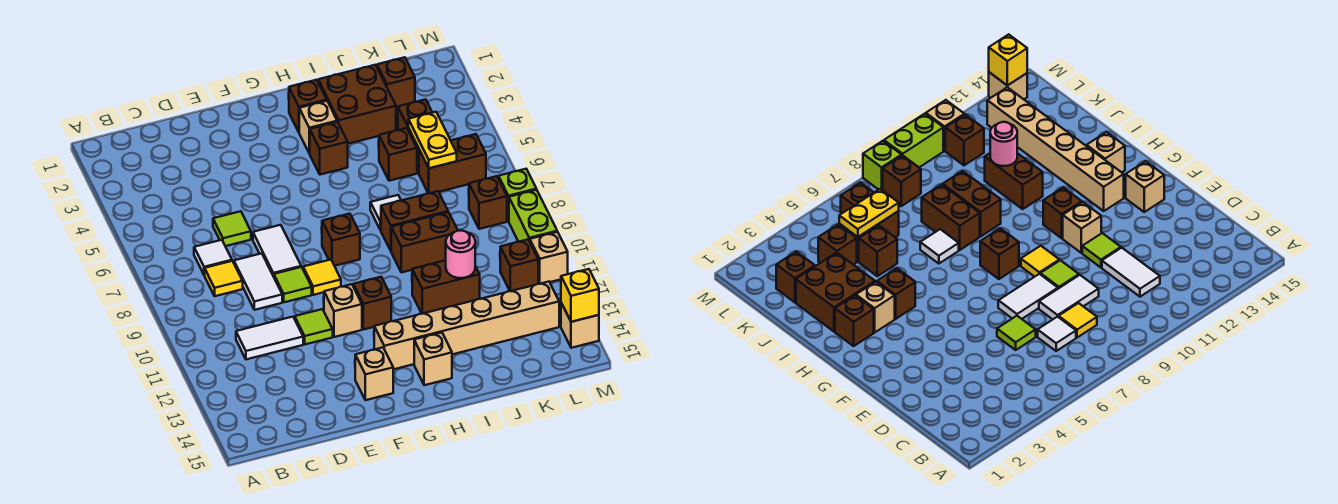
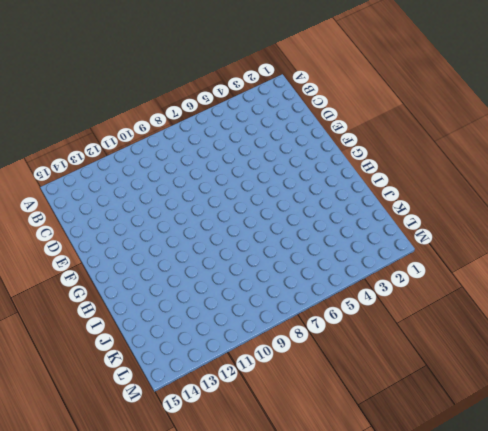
none -> white 1x1 tile [194,240,232,275]
none -> yellow 1x1 tile [205,261,243,296]
none -> white 1x2 tile [236,317,303,359]
none -> lime 1x1 tile [213,211,251,246]

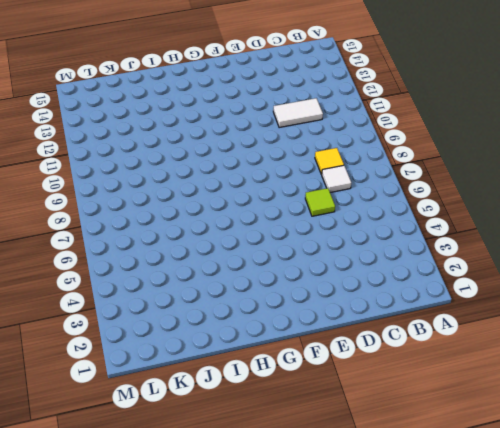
none -> white 1x2 tile [234,253,282,310]
none -> white 1x2 tile [253,225,301,276]
none -> lime 1x1 tile [274,267,312,302]
none -> lime 1x1 tile [295,309,333,344]

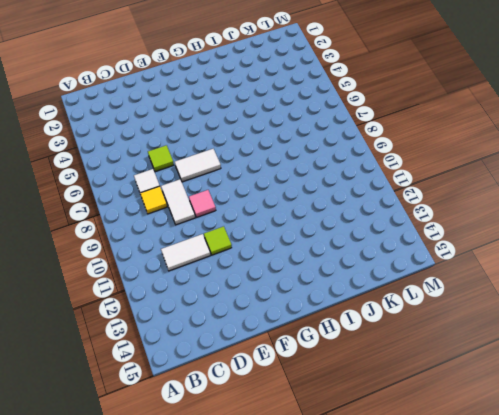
white 1x2 tile [175,149,221,182] -> white 1x2 tile turned to [253,225,301,276]
pink 1x1 tile [189,190,216,217] -> lime 1x1 tile [274,267,312,302]
none -> yellow 1x1 tile [303,260,341,295]
none -> tan 1x1 brick [324,284,362,337]
none -> tan 1x1 brick [355,348,393,400]
none -> brown 1x1 brick [322,214,360,266]

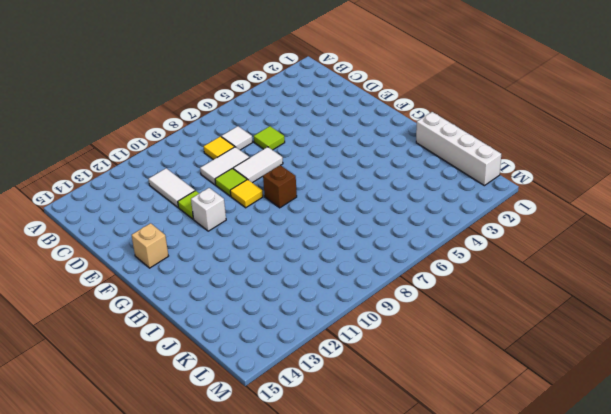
white 1x1 brick [191,188,226,231] -> tan 1x1 brick [324,284,362,337]
white 1x4 brick [416,112,501,186] -> none
none -> brown 1x1 brick [353,277,391,330]
none -> tan 1x6 brick [374,282,559,369]
none -> brown 1x1 brick [289,80,327,132]
none -> tan 1x1 brick [299,101,337,153]

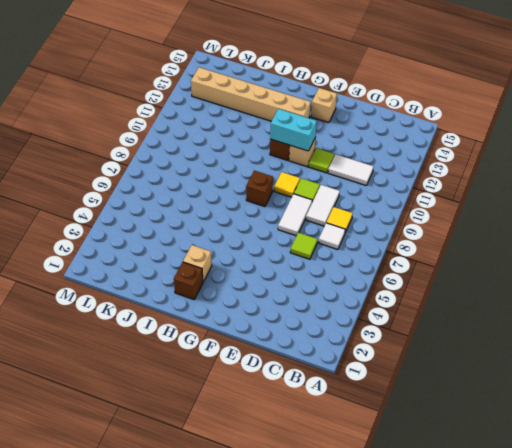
cyan 1x2 brick [270,109,317,151] -> none
none -> brown 1x1 brick [309,122,348,175]
none -> tan 1x1 brick [414,333,452,385]
none -> brown 2x2 brick [318,65,396,144]
none -> white 1x1 tile [370,195,401,230]

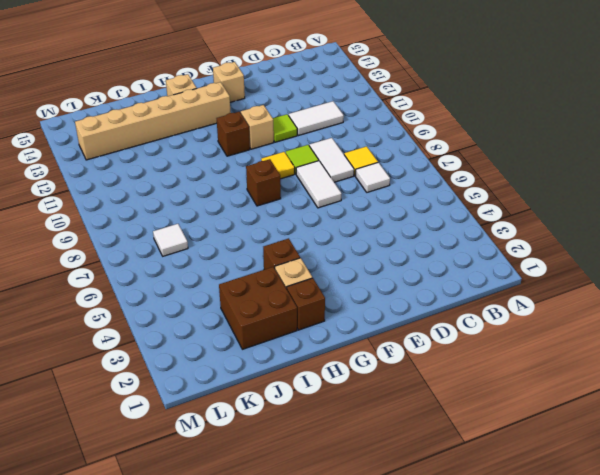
white 1x1 tile [153,224,188,256] -> white 1x1 tile moved to [370,195,401,230]
none -> lime 1x1 tile [213,211,251,246]
none -> brown 1x2 brick [381,191,448,251]
none -> brown 1x2 brick [391,212,458,272]
none -> brown 1x2 brick [412,260,480,314]

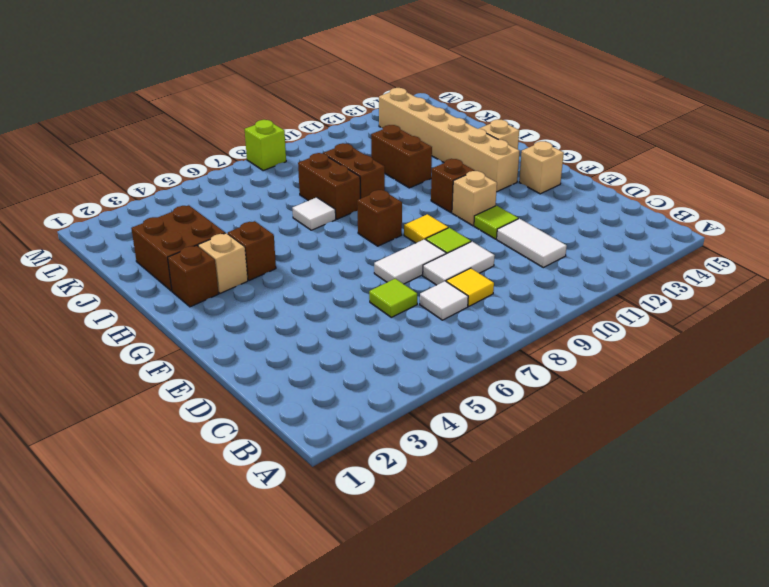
none -> brown 1x1 brick [379,128,417,181]
none -> brown 1x1 brick [377,57,415,108]
none -> brown 1x1 brick [398,99,432,150]
none -> brown 1x2 brick [419,134,486,194]

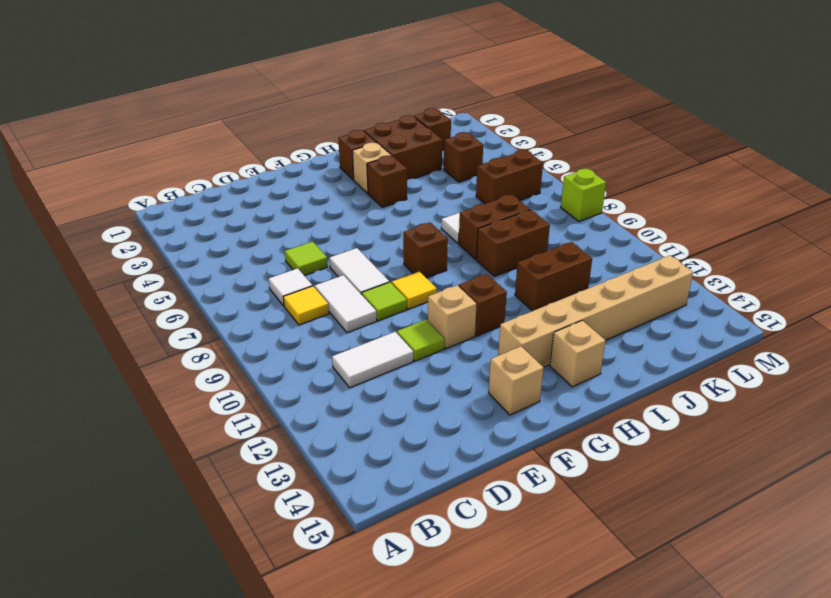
none -> brown 1x1 brick [379,128,417,181]
none -> brown 1x1 brick [469,176,507,229]
none -> brown 1x1 brick [500,239,538,291]
none -> lime 1x2 brick [509,190,557,242]

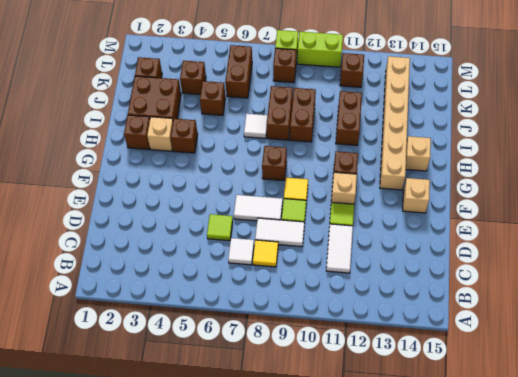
none -> tan 1x1 brick [530,232,568,284]
none -> tan 1x1 brick [561,303,599,348]
none -> pink 1x1 round brick [446,231,475,278]
none -> yellow 1x2 plate [408,112,457,168]

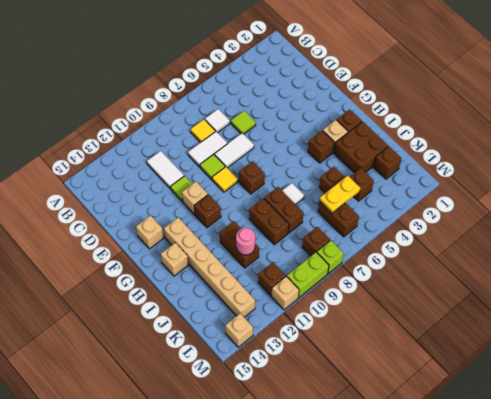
none -> yellow 1x1 brick [561,269,599,322]

